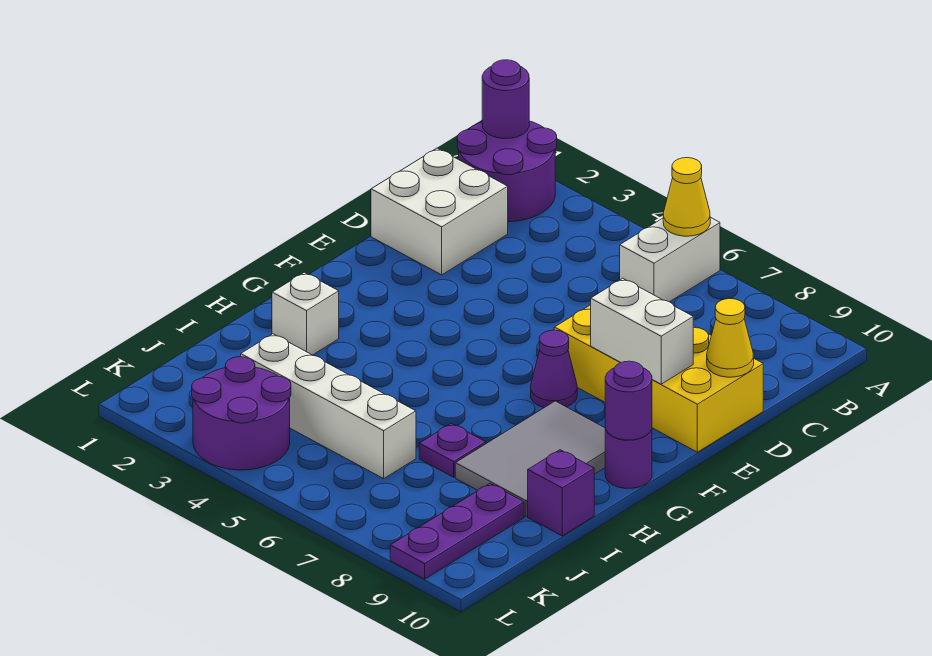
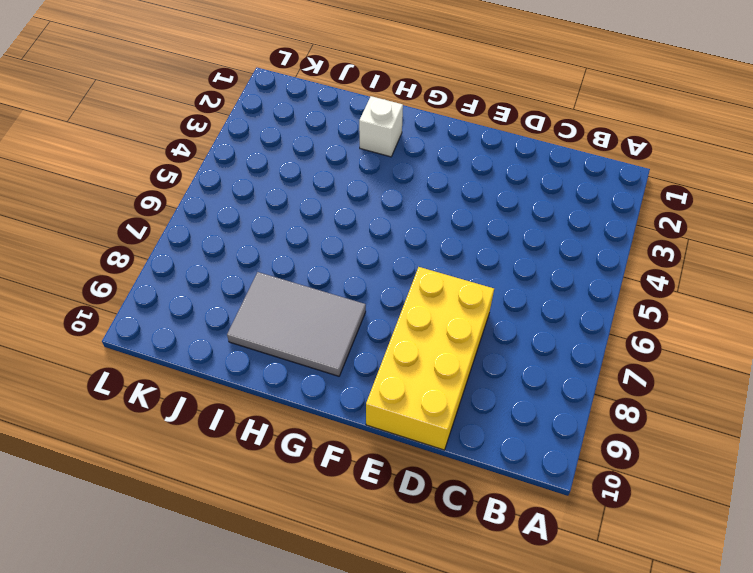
none -> purple 2x2 round brick [457,121,557,222]
none -> white 1x2 brick [620,217,720,302]
none -> white 2x2 brick [371,148,508,275]

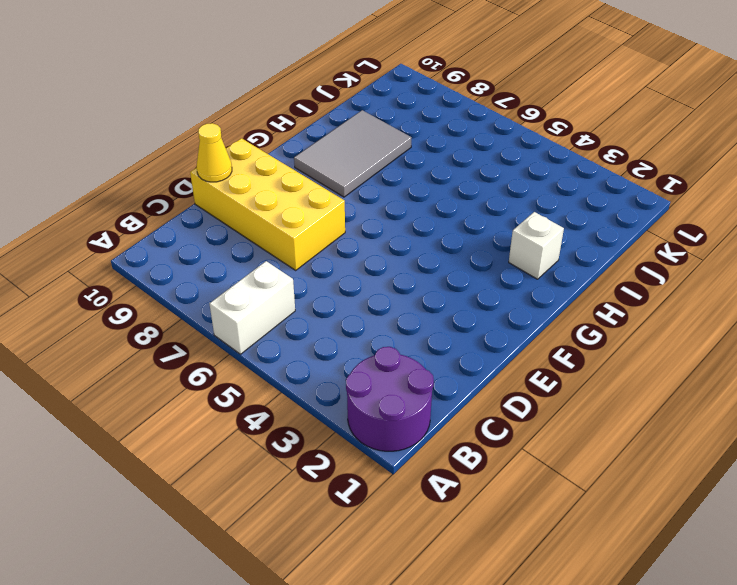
none -> white 2x2 brick [371,148,508,275]
none -> purple 1x1 cone [531,330,577,408]
none -> purple 1x1 round brick [605,429,652,488]

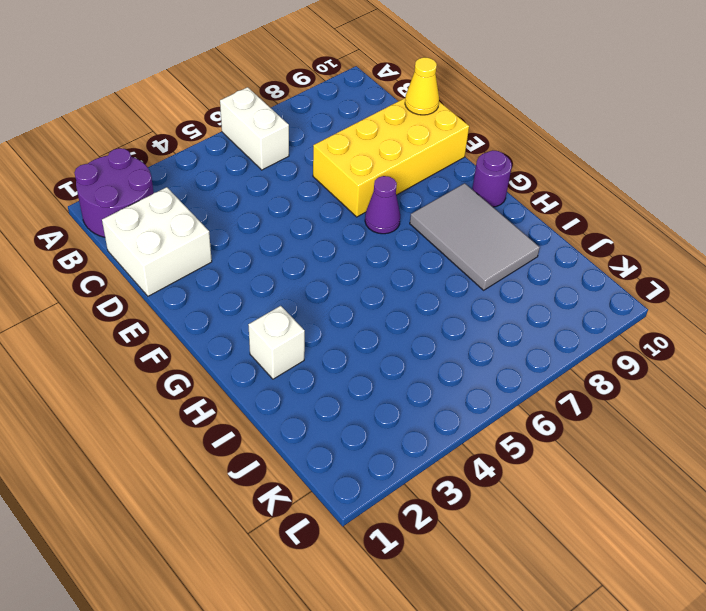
none -> purple 1x1 plate [419,423,486,477]
none -> purple 1x1 brick [528,450,594,536]
none -> white 1x4 brick [241,334,416,479]

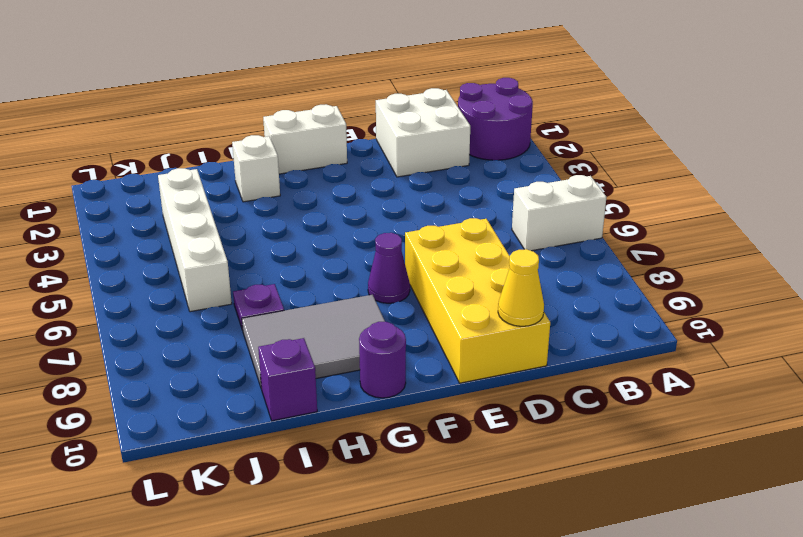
white 1x2 brick [263,104,347,174] -> white 1x2 brick turned to [591,278,693,384]
none -> purple 1x3 plate [390,484,524,579]
none -> purple 2x2 round brick [192,357,291,470]
none -> purple 1x1 round brick [482,60,529,139]

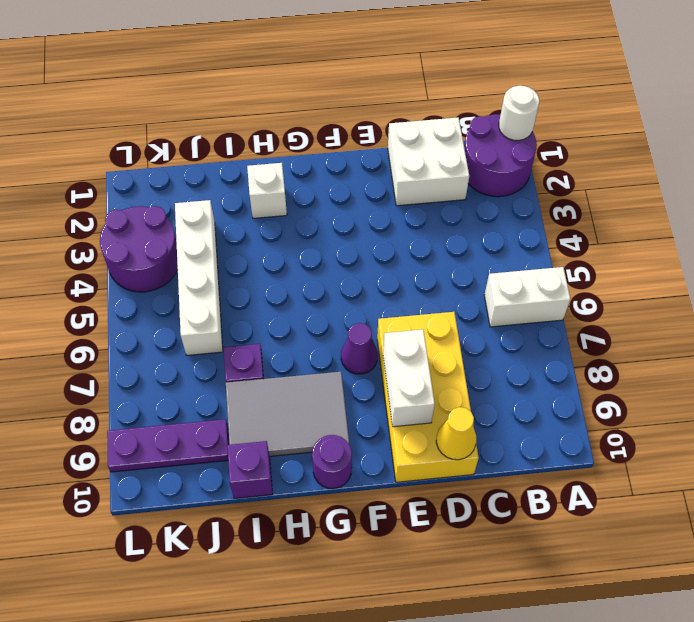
white 1x1 round brick [499,86,539,140] -> purple 1x1 round brick [482,60,529,139]
none -> yellow 1x1 cone [663,158,710,236]
none -> purple 1x1 round brick [605,361,652,440]

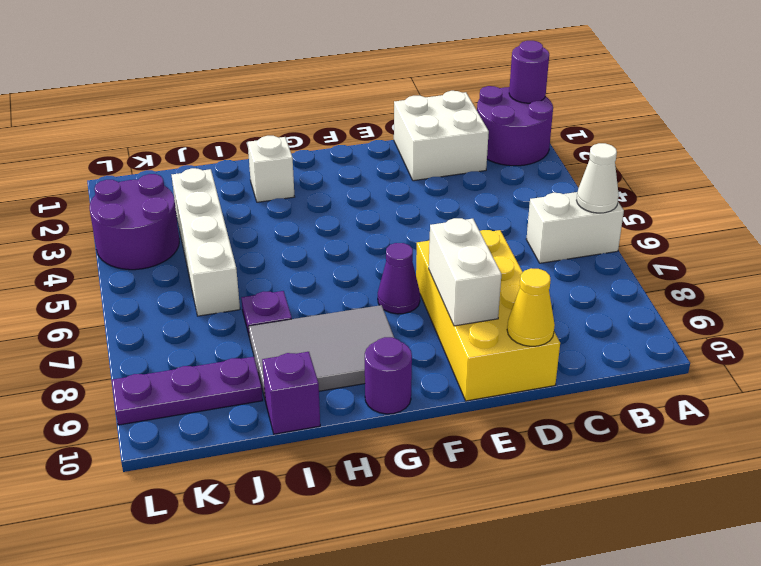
white 1x1 cone [577,143,619,213] -> yellow 1x1 cone [663,158,710,236]
none -> purple 1x1 round brick [605,361,652,440]

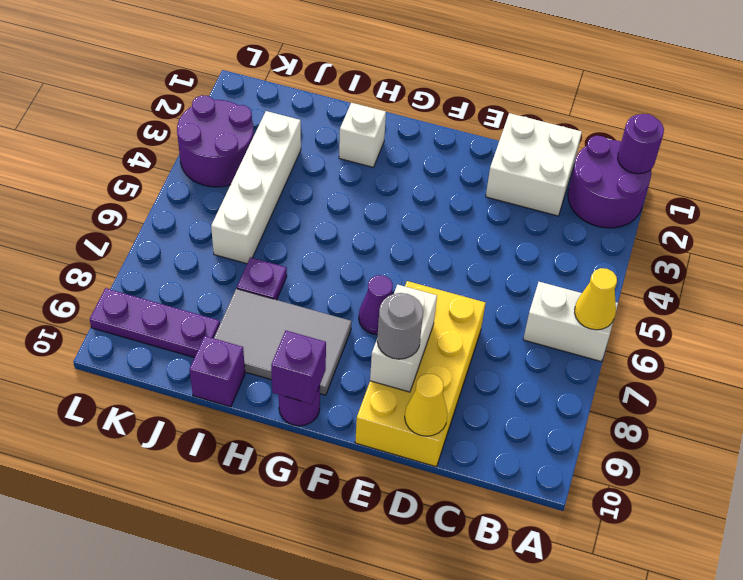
grey 1x1 round brick [377,293,423,359] -> none
purple 1x1 brick [271,331,326,404] -> purple 1x1 round brick [605,361,652,440]

